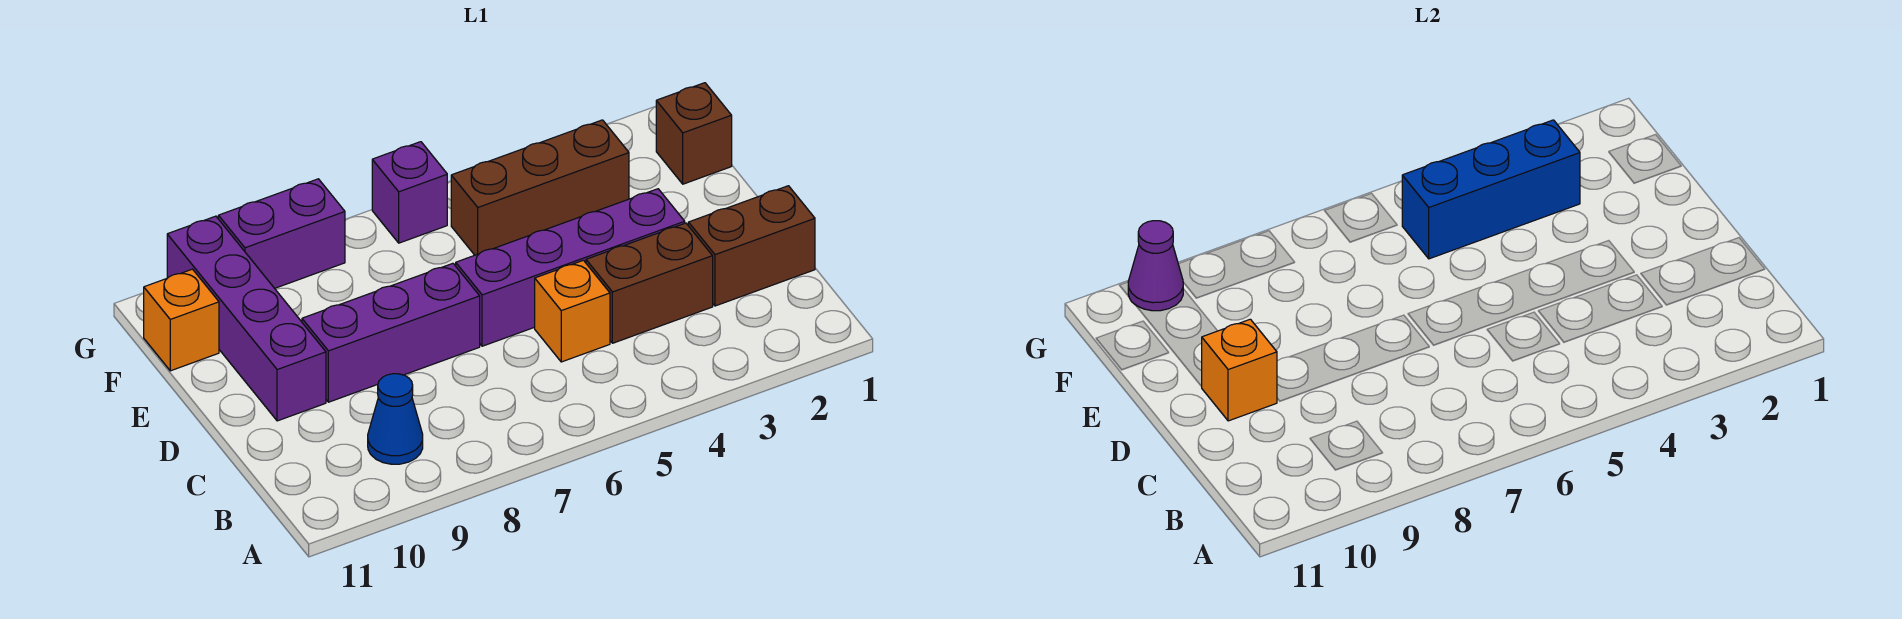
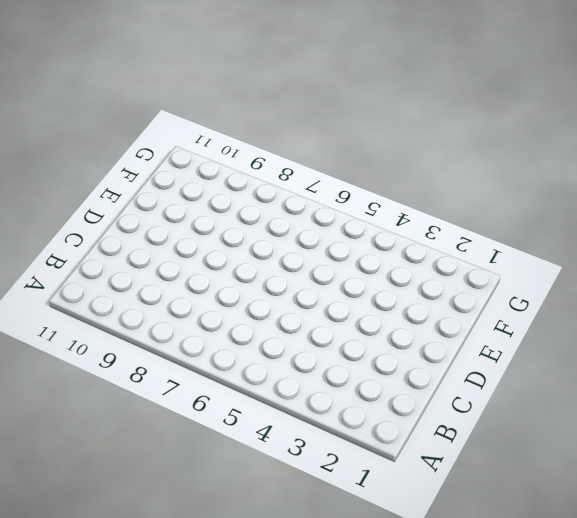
none -> blue 1x1 cone [368,374,423,464]
none -> brown 1x2 brick [688,186,815,306]
none -> brown 1x2 brick [586,223,713,343]

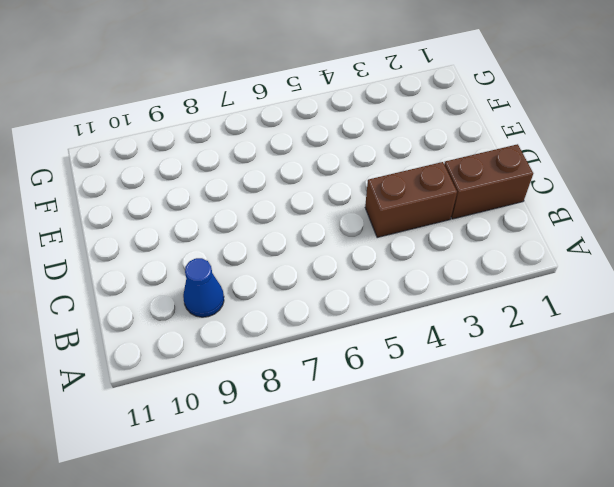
none -> orange 1x1 brick [535,260,610,362]
none -> purple 1x4 brick [456,189,685,346]
none -> purple 1x3 brick [302,263,480,402]

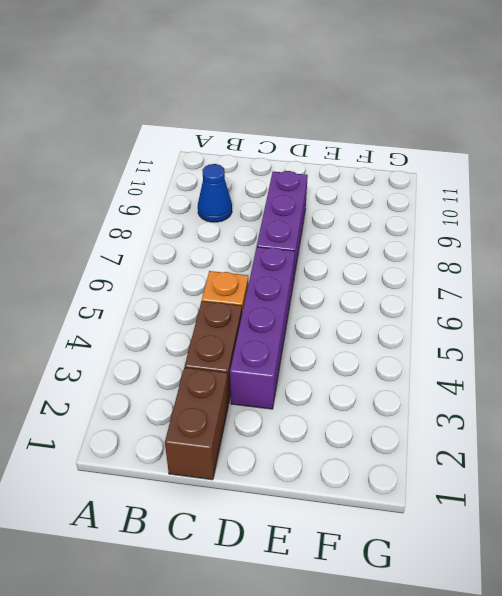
none -> purple 1x4 brick [167,216,326,421]
none -> brown 1x1 brick [656,83,732,184]
none -> brown 1x3 brick [451,120,629,255]

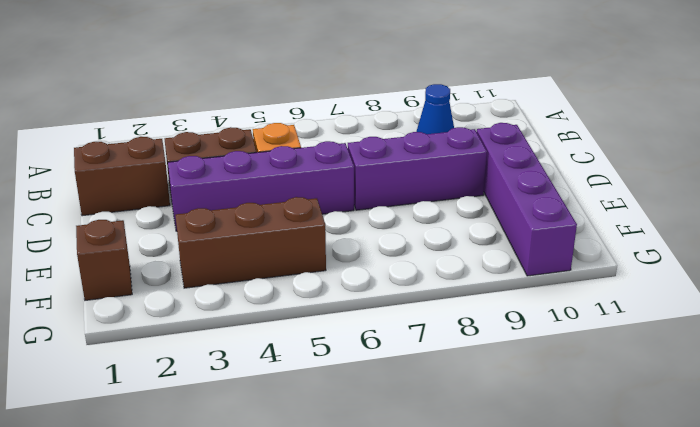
none -> orange 1x1 brick [144,269,219,371]
none -> purple 1x1 brick [372,142,447,243]
none -> purple 1x2 brick [218,179,345,288]

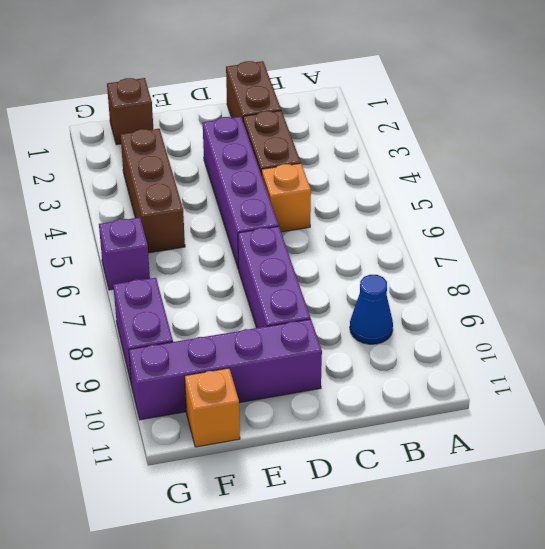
none -> orange 1x1 brick [1202,319,1277,421]
none -> blue 1x3 brick [1402,120,1580,259]
none -> purple 1x1 cone [1128,221,1183,311]

